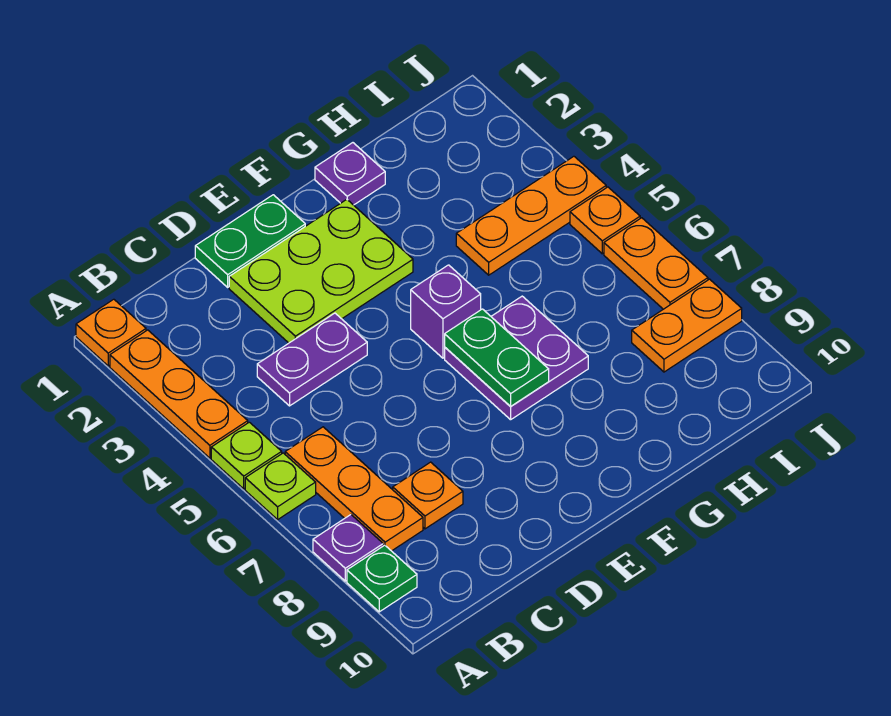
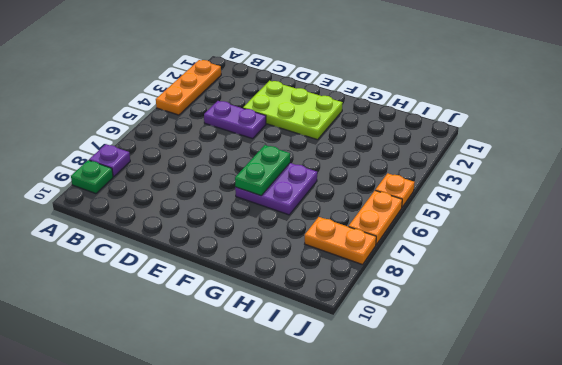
none -> orange 1x1 plate [76,299,146,366]
none -> lime 1x1 plate [211,422,282,489]
none -> lime 1x1 plate [245,453,316,520]

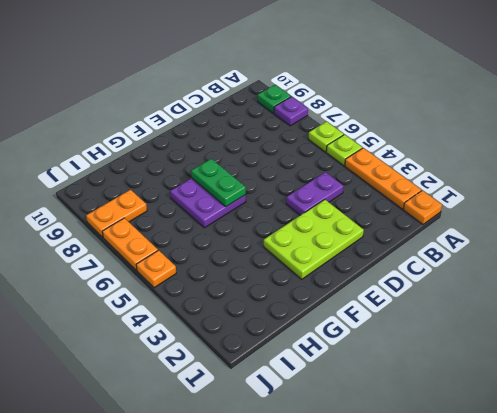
none -> orange 1x3 plate [285,427,423,551]
none -> orange 1x1 plate [393,462,463,529]
none -> green 1x2 plate [195,195,305,287]

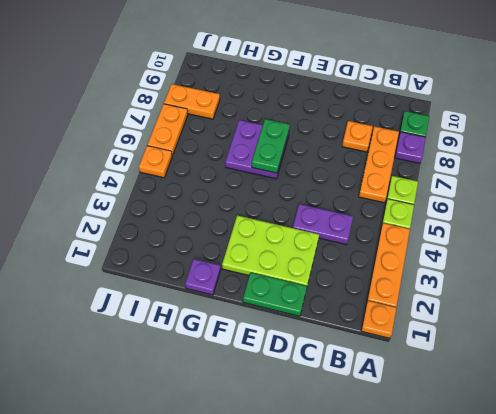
none -> purple 1x1 brick [411,265,481,358]
none -> orange 1x3 plate [456,156,606,275]

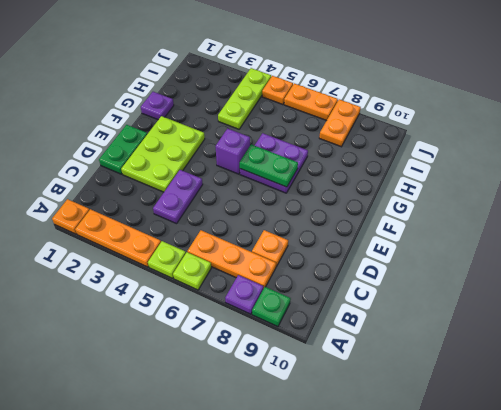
lime 1x3 plate [218,68,271,129] -> orange 1x3 plate [456,156,606,275]

